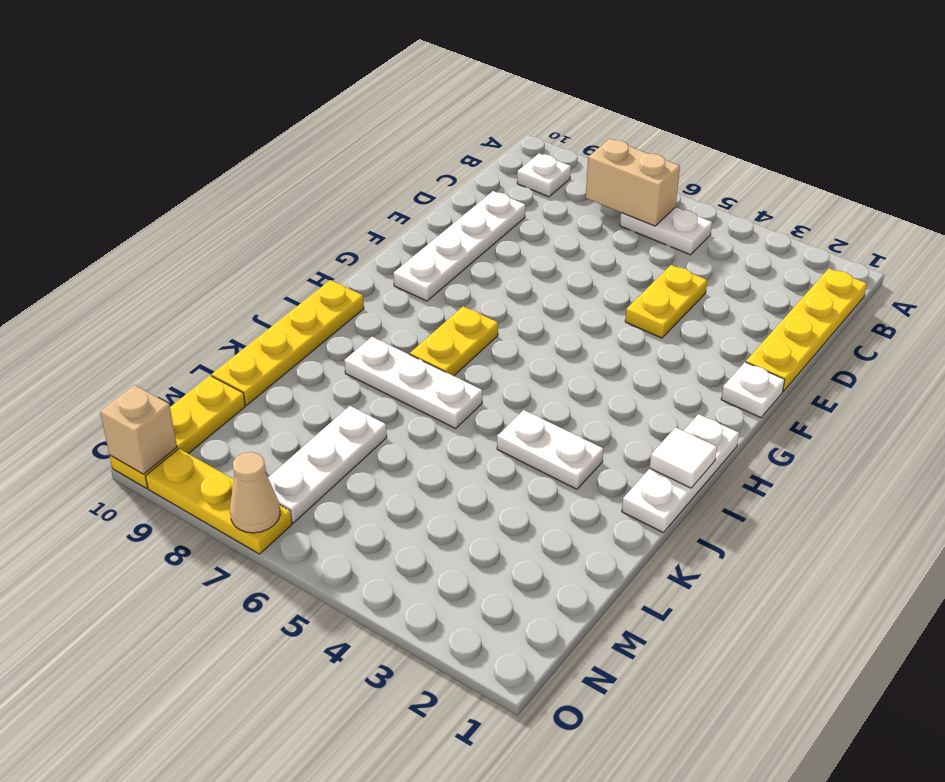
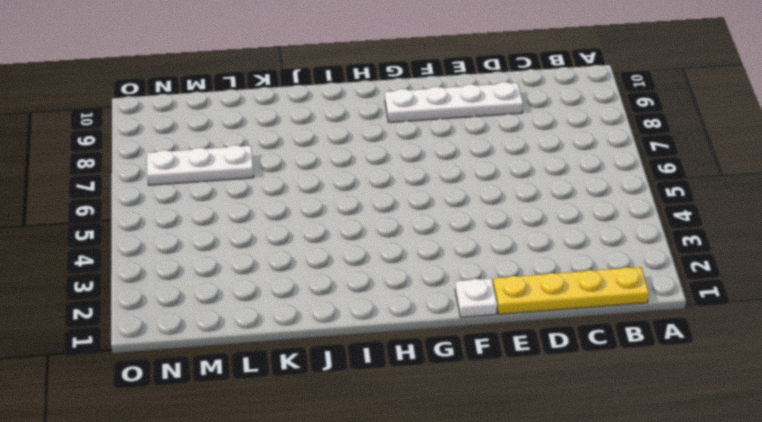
none -> white 1x2 plate [620,207,712,255]
none -> white 1x1 plate [517,153,571,197]
none -> yellow 1x2 plate [625,265,707,338]

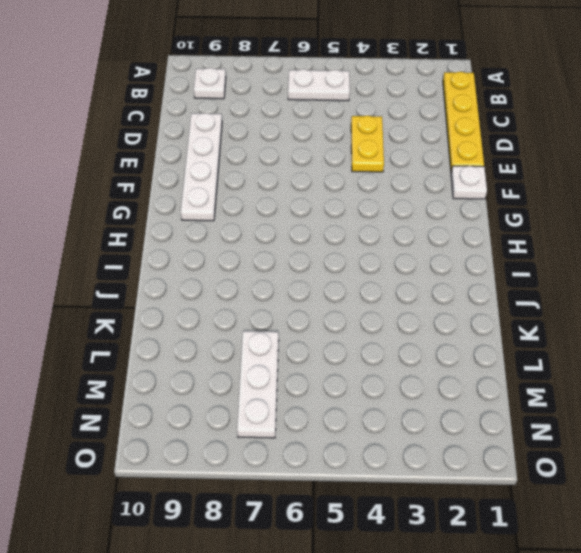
none -> white 1x3 plate [622,414,739,533]
none -> yellow 1x2 plate [410,306,498,376]
none -> yellow 1x4 plate [212,280,364,405]

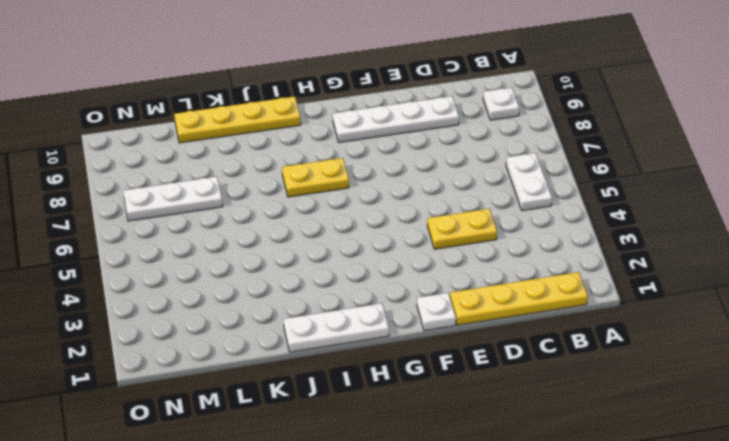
none -> white 1x2 plate [497,410,603,489]
none -> white 1x3 plate [344,337,482,428]
none -> yellow 1x3 plate [110,376,245,488]

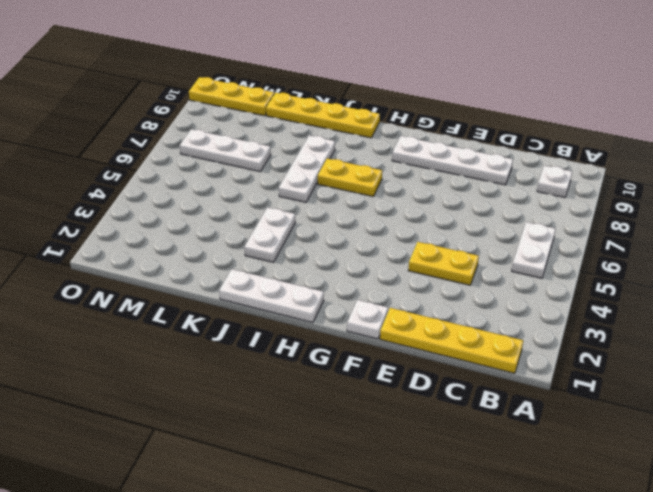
none -> yellow 1x3 plate [146,449,292,554]
none -> tan 1x2 brick [586,139,680,226]
none -> white 1x1 tile [650,427,717,488]

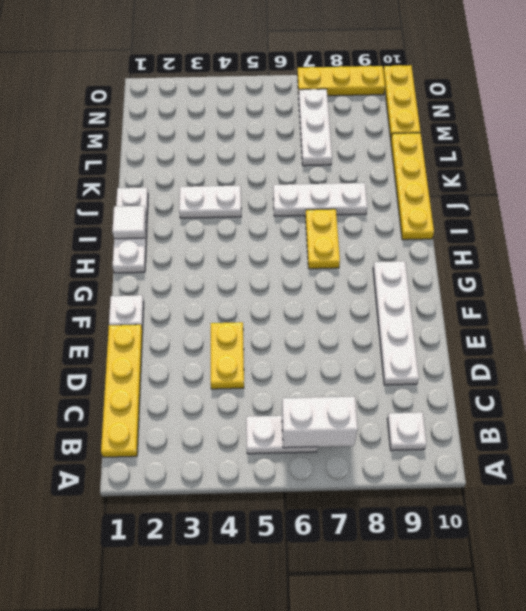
white 1x2 brick [282,396,358,448] -> tan 1x2 brick [586,139,680,226]
none -> tan 1x1 cone [230,452,280,533]
none -> tan 1x1 brick [100,385,177,474]

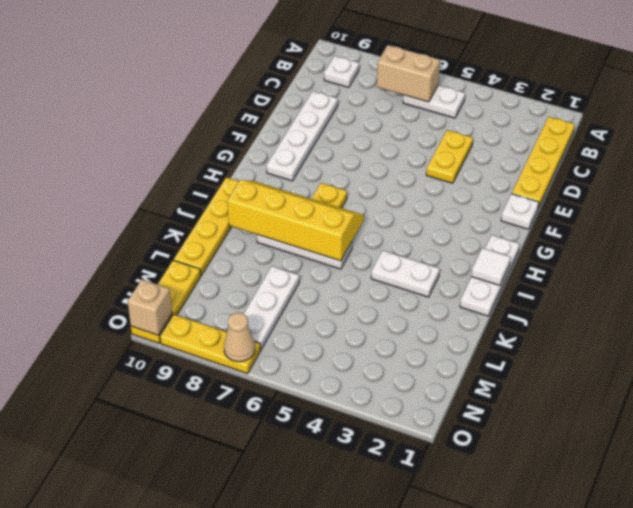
yellow 2x4 slope [227,180,364,261] -> none

